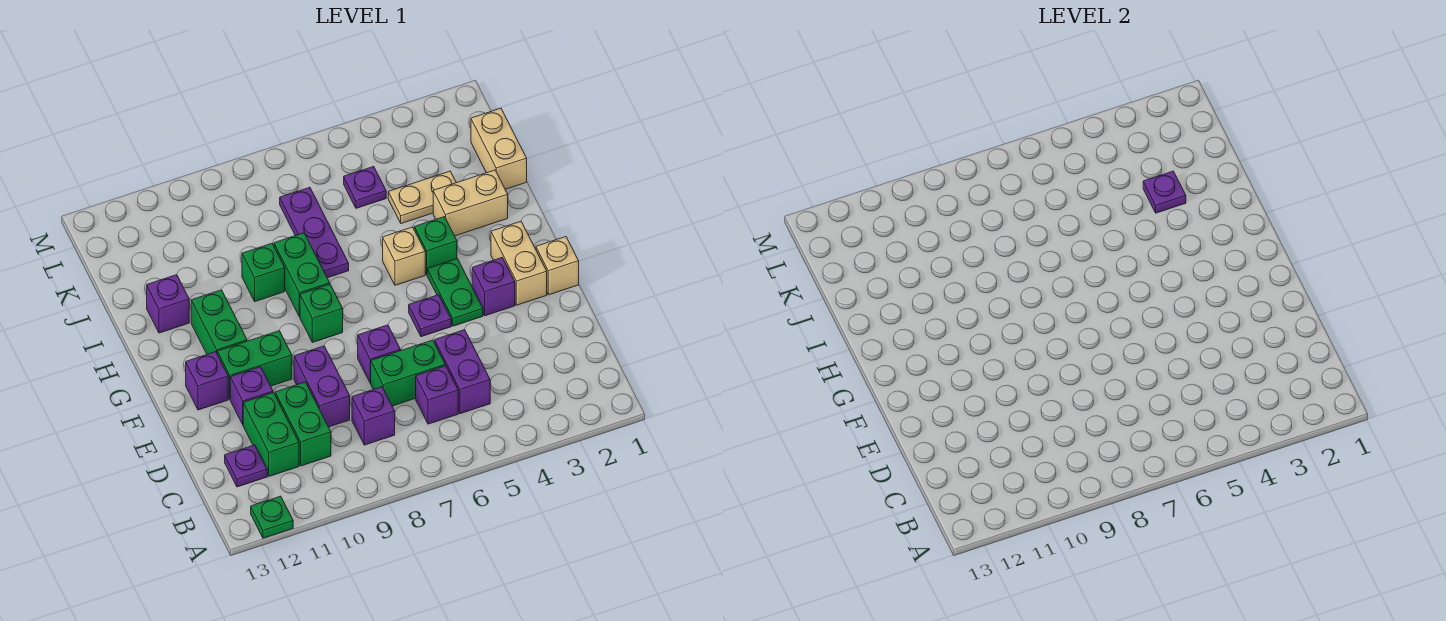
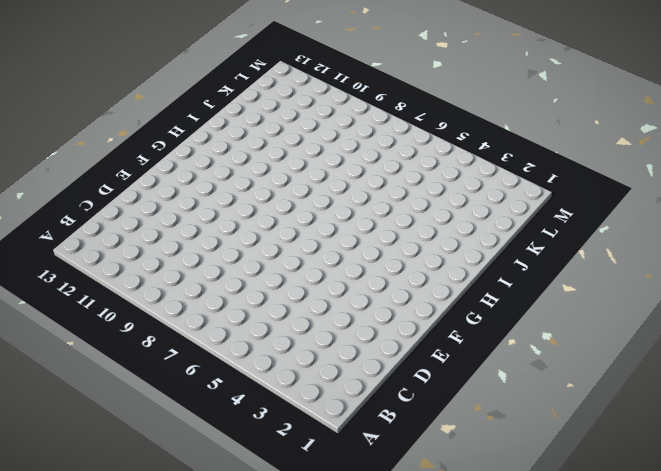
none -> green 1x1 plate [251,496,293,538]
none -> purple 1x2 brick [435,330,490,414]
none -> purple 1x1 brick [416,366,458,424]
none -> purple 1x1 brick [352,387,395,445]

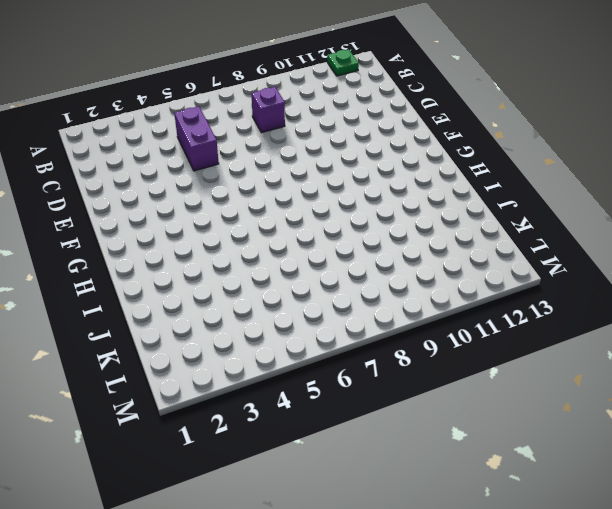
none -> purple 1x1 brick [416,366,458,424]
none -> green 1x2 brick [275,382,331,466]
none -> green 1x2 brick [243,392,299,476]
none -> purple 1x1 plate [225,445,267,487]

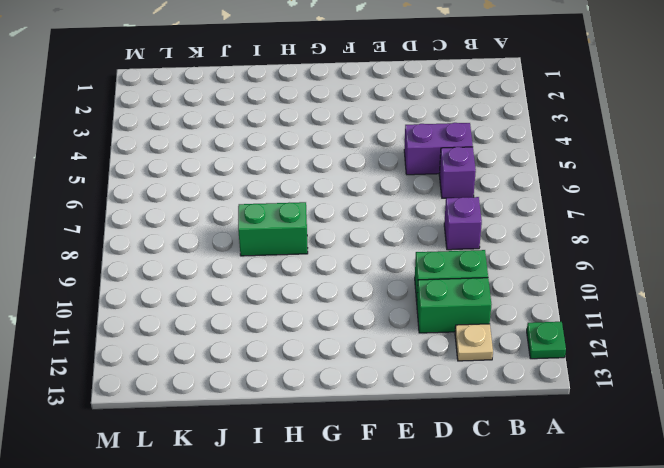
tan 1x1 plate [455,324,493,361] -> purple 1x1 plate [225,445,267,487]
none -> green 1x2 brick [371,340,445,406]
none -> purple 1x2 brick [294,346,350,427]
none -> purple 1x1 brick [358,325,401,383]
none -> purple 1x1 brick [230,367,273,424]

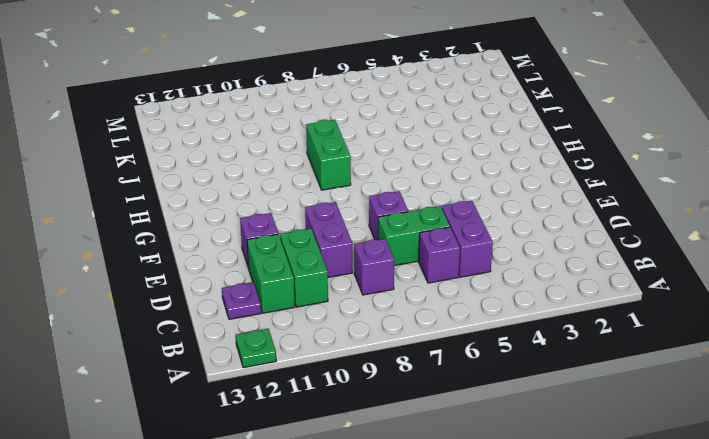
none -> tan 1x1 brick [536,237,579,295]
none -> tan 1x2 brick [491,222,547,305]
none -> purple 1x1 brick [472,258,515,316]
none -> green 1x2 plate [427,259,483,326]

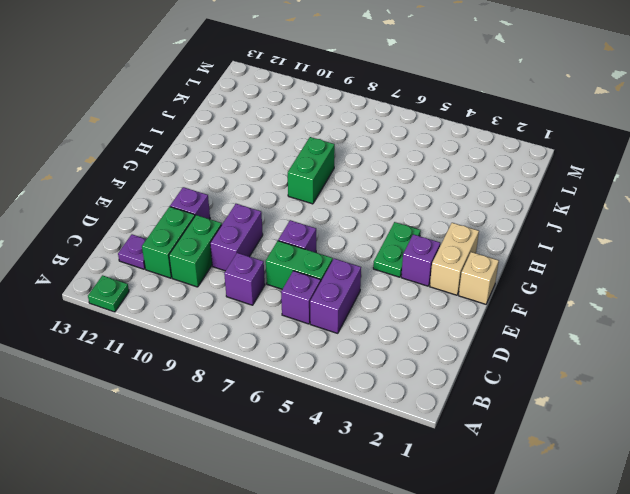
none -> purple 1x1 plate [409,295,451,337]
none -> green 1x2 brick [217,331,292,399]
none -> purple 1x1 brick [186,352,228,410]
none -> green 1x1 brick [300,284,343,342]

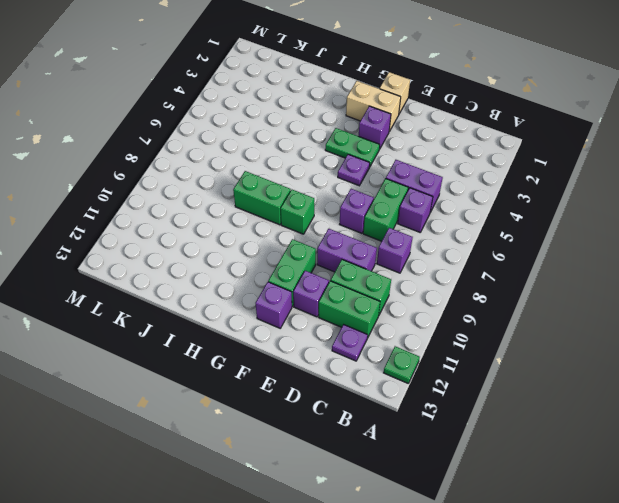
none -> green 1x2 brick [191,290,247,354]
none -> green 1x1 brick [414,217,457,274]
none -> tan 1x1 brick [383,227,425,285]
none -> tan 1x2 brick [433,170,508,236]

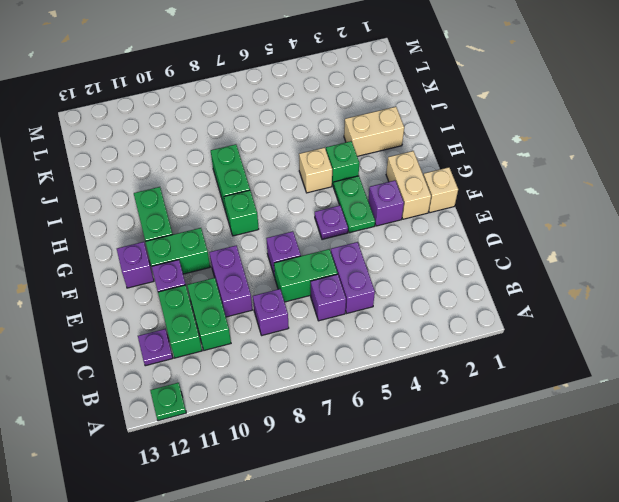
none -> purple 1x3 plate [280,187,349,278]
none -> green 1x1 brick [242,244,285,301]
none -> purple 1x1 brick [147,275,189,333]
none -> tan 1x2 brick [471,108,527,189]

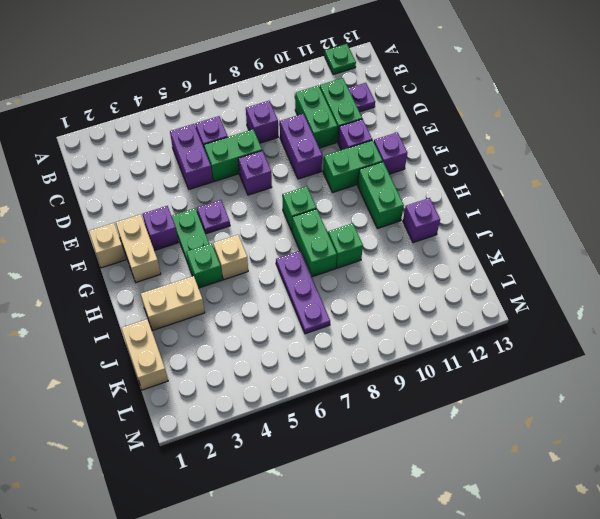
none -> tan 1x2 plate [388,171,456,224]
none -> purple 1x1 plate [344,166,386,208]
none -> purple 1x1 plate [1143,171,1186,213]

